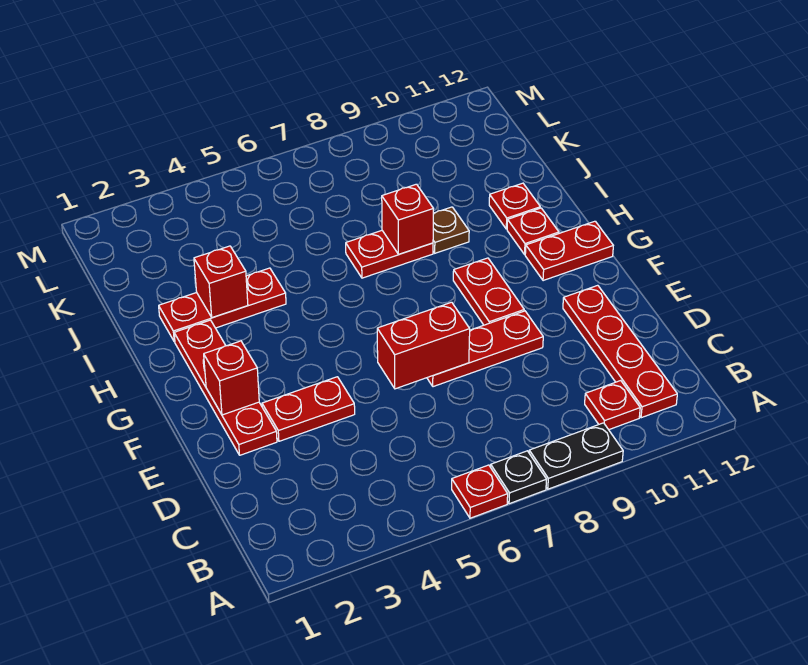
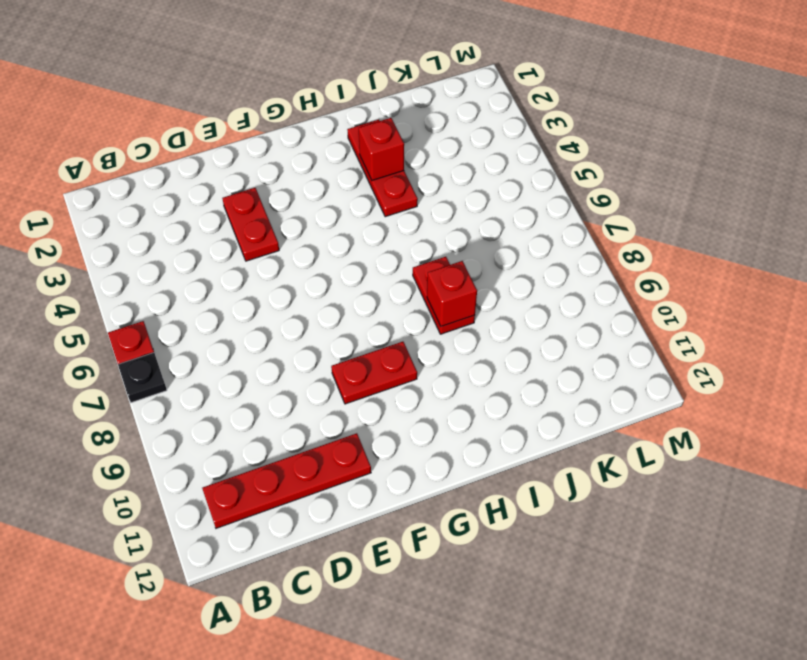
none -> black 1x2 plate [529,423,623,489]
none -> red 1x1 plate [585,381,640,430]
none -> red 1x4 plate [174,320,277,455]

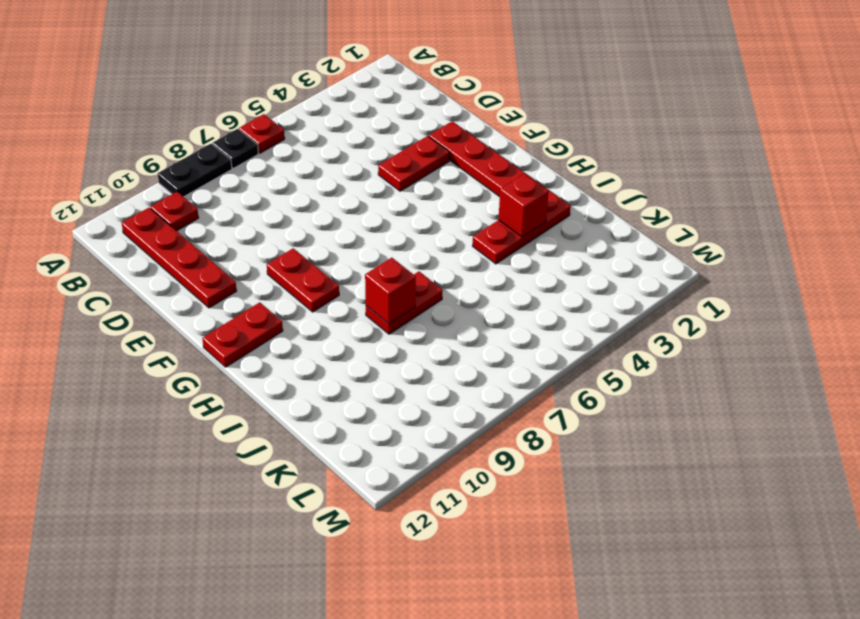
none -> red 1x3 plate [427,311,543,387]
none -> red 1x1 plate [507,208,559,254]
none -> brown 1x1 plate [433,207,469,253]

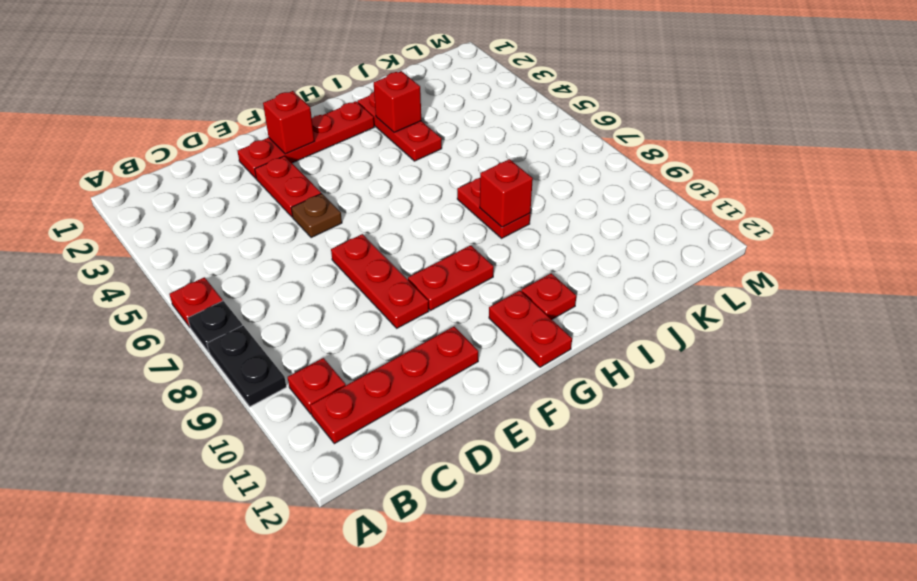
brown 1x1 plate [291,194,342,238] -> brown 1x1 plate moved to [433,207,469,253]
none -> red 1x1 plate [489,183,540,229]
none -> red 1x2 brick [377,302,470,389]

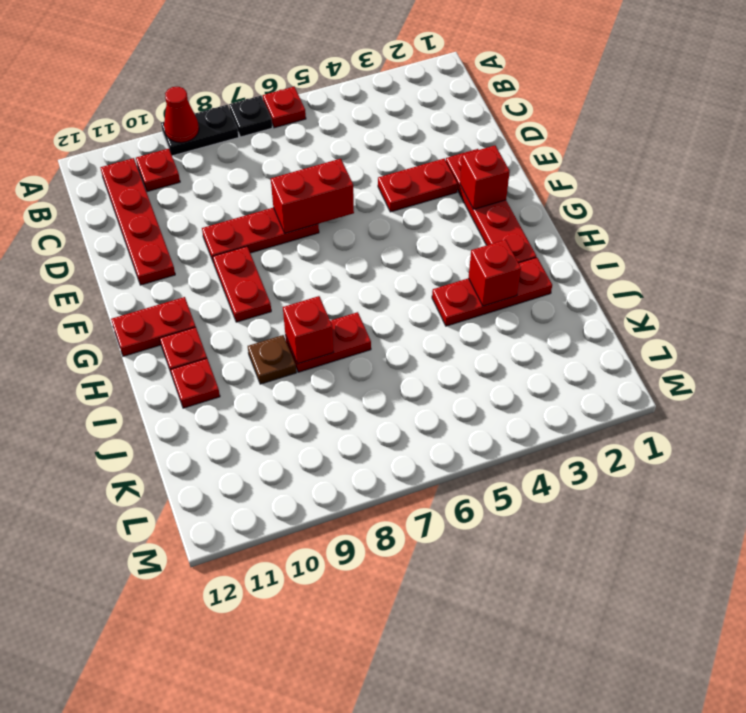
red 1x1 cone [164,87,199,143] -> none

